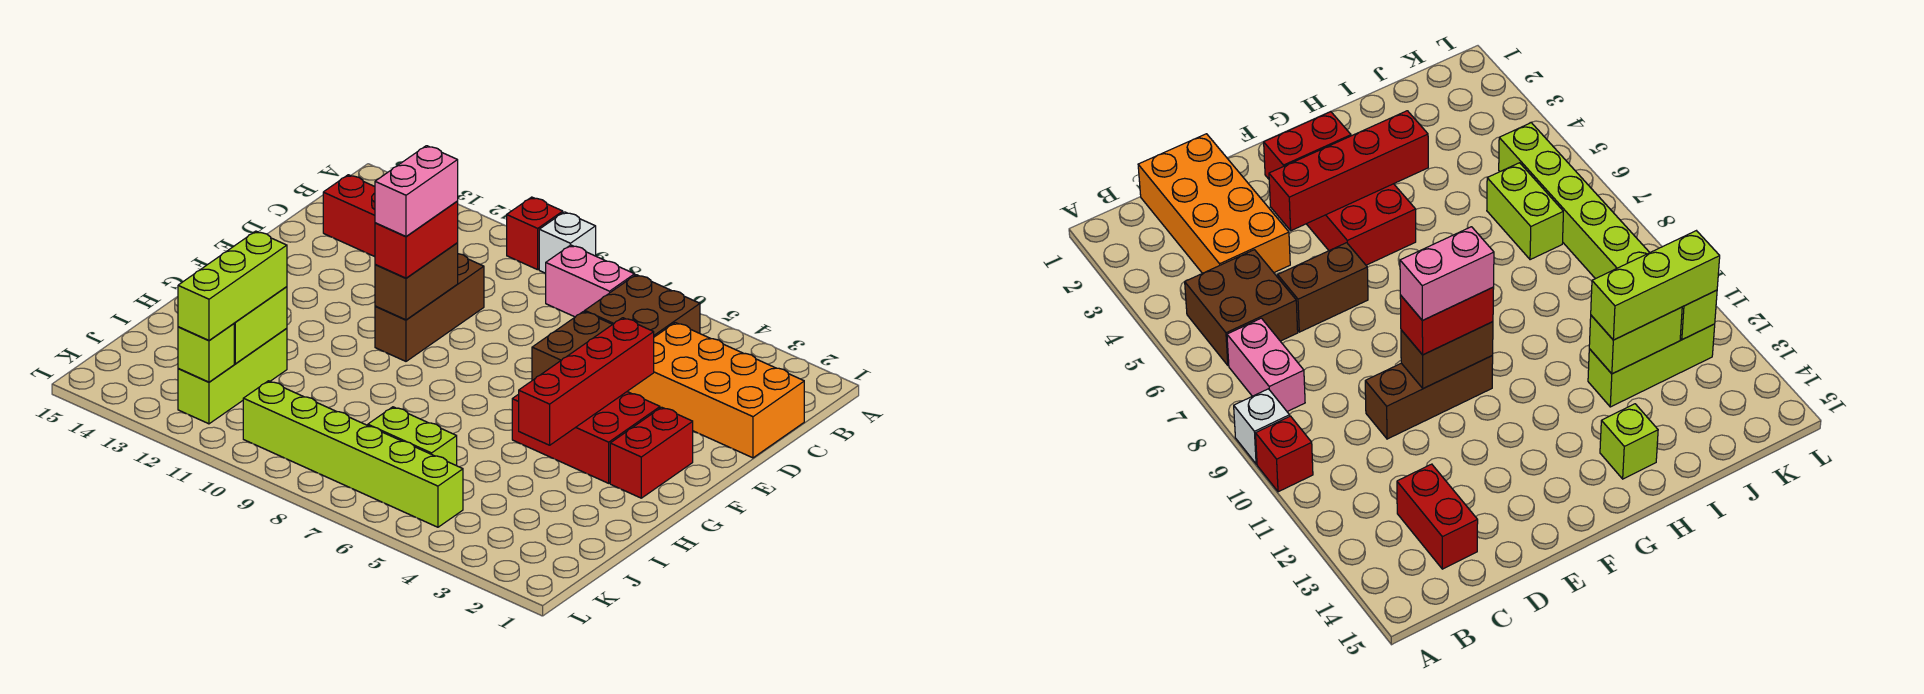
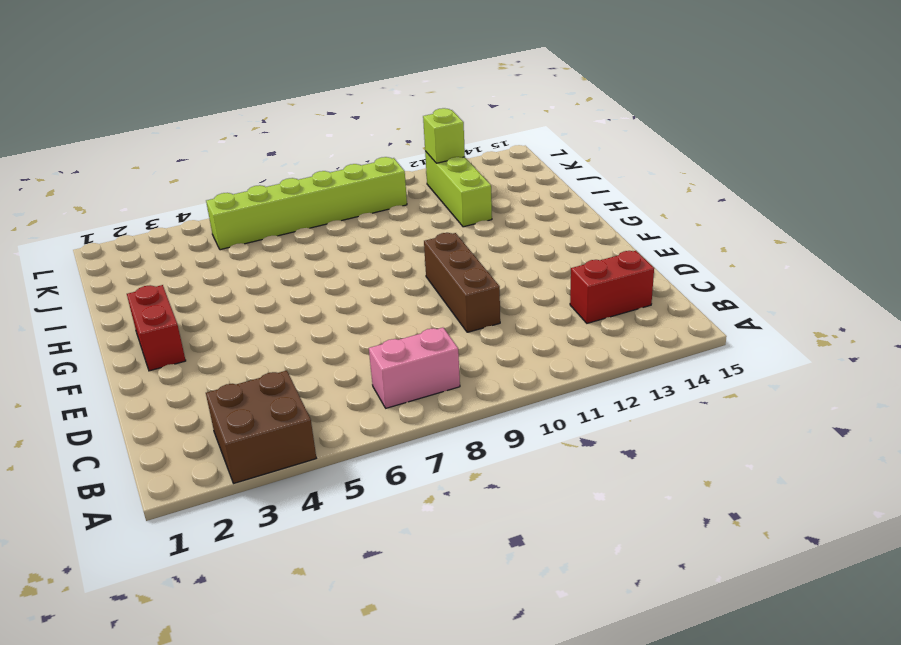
brown 2x2 brick [206,371,316,483] -> brown 2x2 brick moved to [585,275,700,337]
none -> white 1x1 brick [539,212,596,273]
none -> red 1x1 brick [507,197,563,270]
none -> orange 2x4 brick [627,323,804,458]

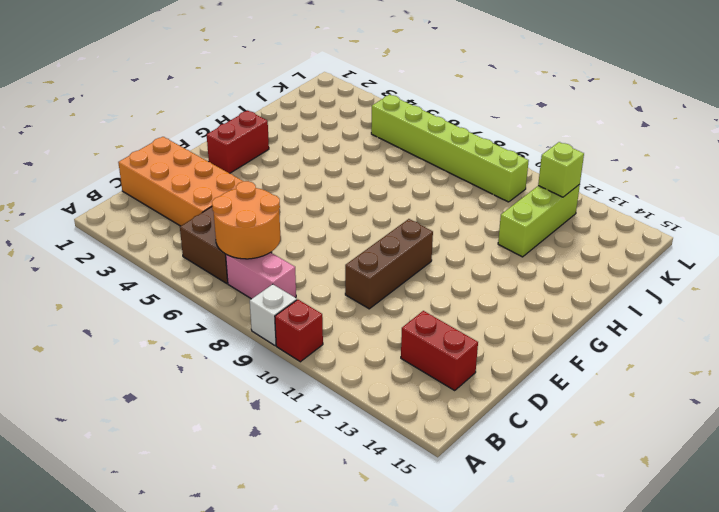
orange 2x2 round brick [212,181,280,259] -> none
none -> brown 1x2 brick [532,311,613,380]
none -> red 2x3 brick [512,392,660,483]
none -> lime 1x1 brick [1600,404,1658,479]

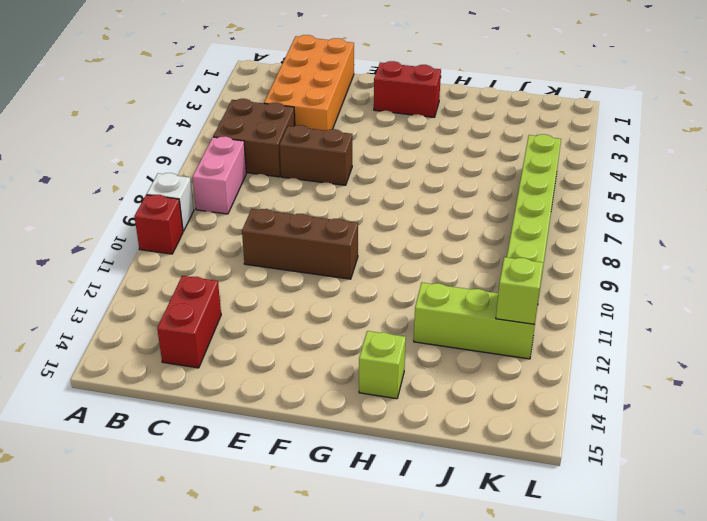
none -> red 2x3 brick [512,392,660,483]
none -> lime 1x2 brick [368,407,457,466]
none -> red 1x4 brick [519,318,654,445]

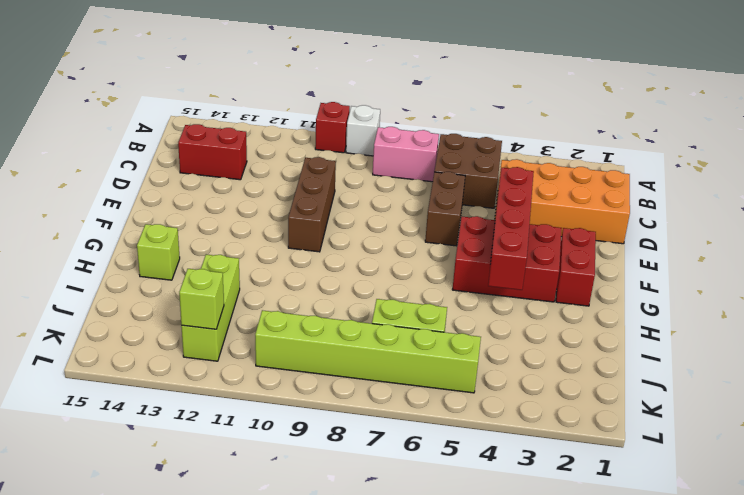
none -> brown 1x2 brick [375,243,458,320]
none -> lime 1x2 brick [234,287,287,364]
none -> red 1x2 brick [375,201,458,278]

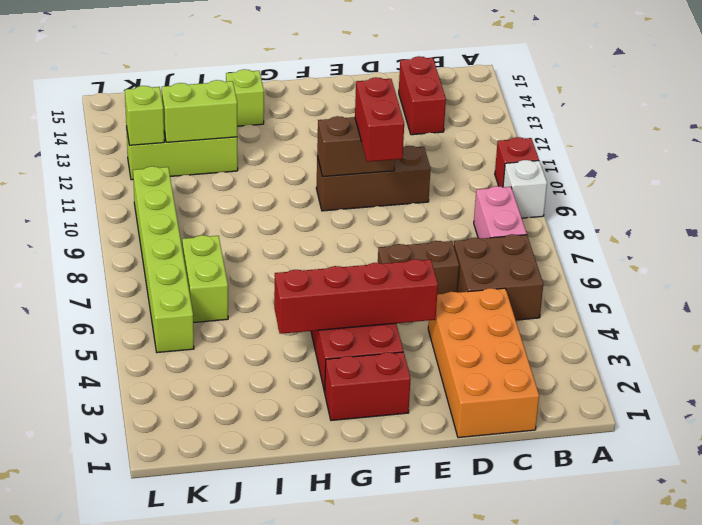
red 1x2 brick [355,77,404,162] -> red 1x2 brick turned to [375,201,458,278]
none -> lime 1x3 brick [178,231,287,340]
none -> pink 1x2 brick [375,146,458,237]

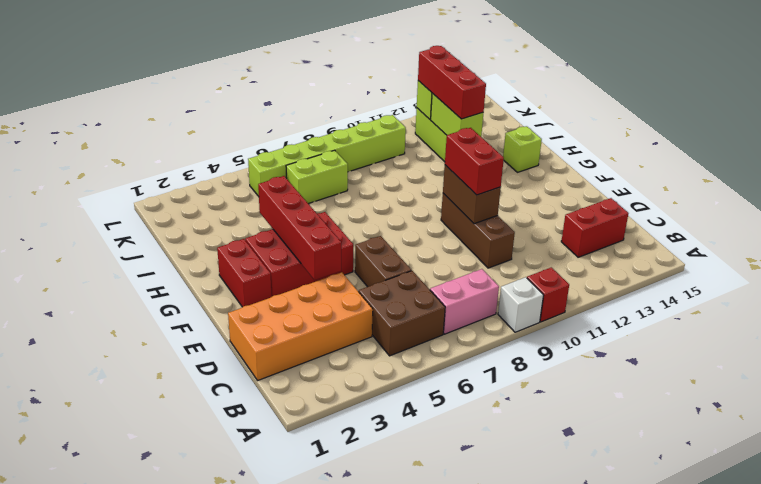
red 1x3 brick [418,46,486,119] -> lime 1x3 brick [178,231,287,340]
none -> pink 1x2 brick [375,146,458,237]

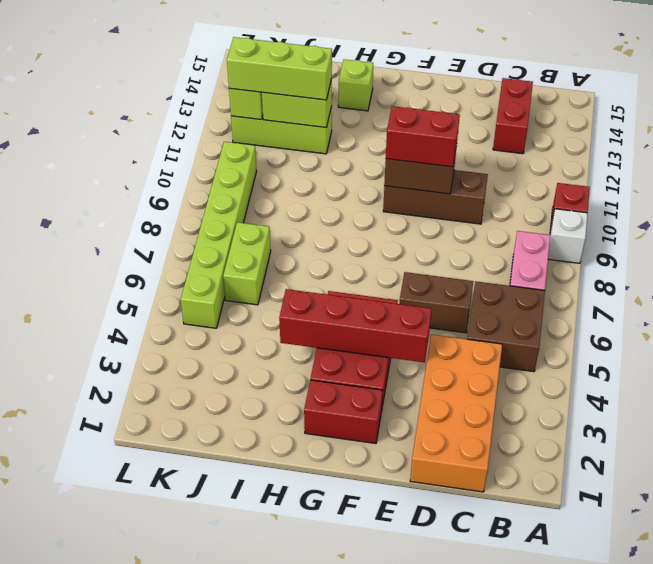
none -> pink 1x2 brick [375,146,458,237]

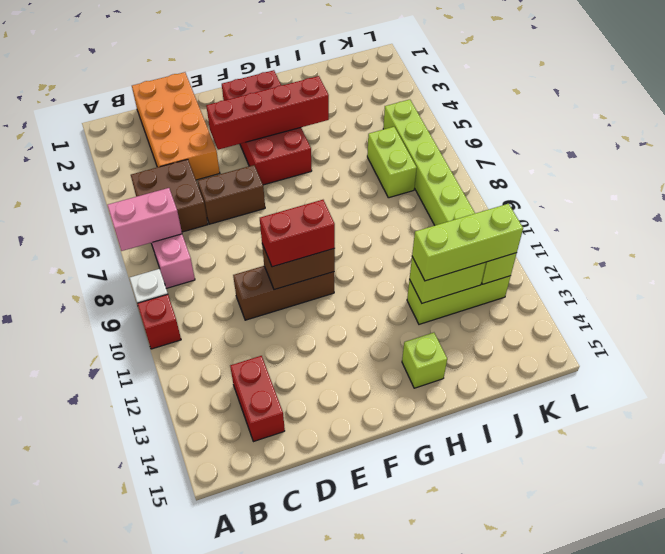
pink 1x2 brick [108,188,182,251] -> pink 1x2 brick moved to [375,146,458,237]

